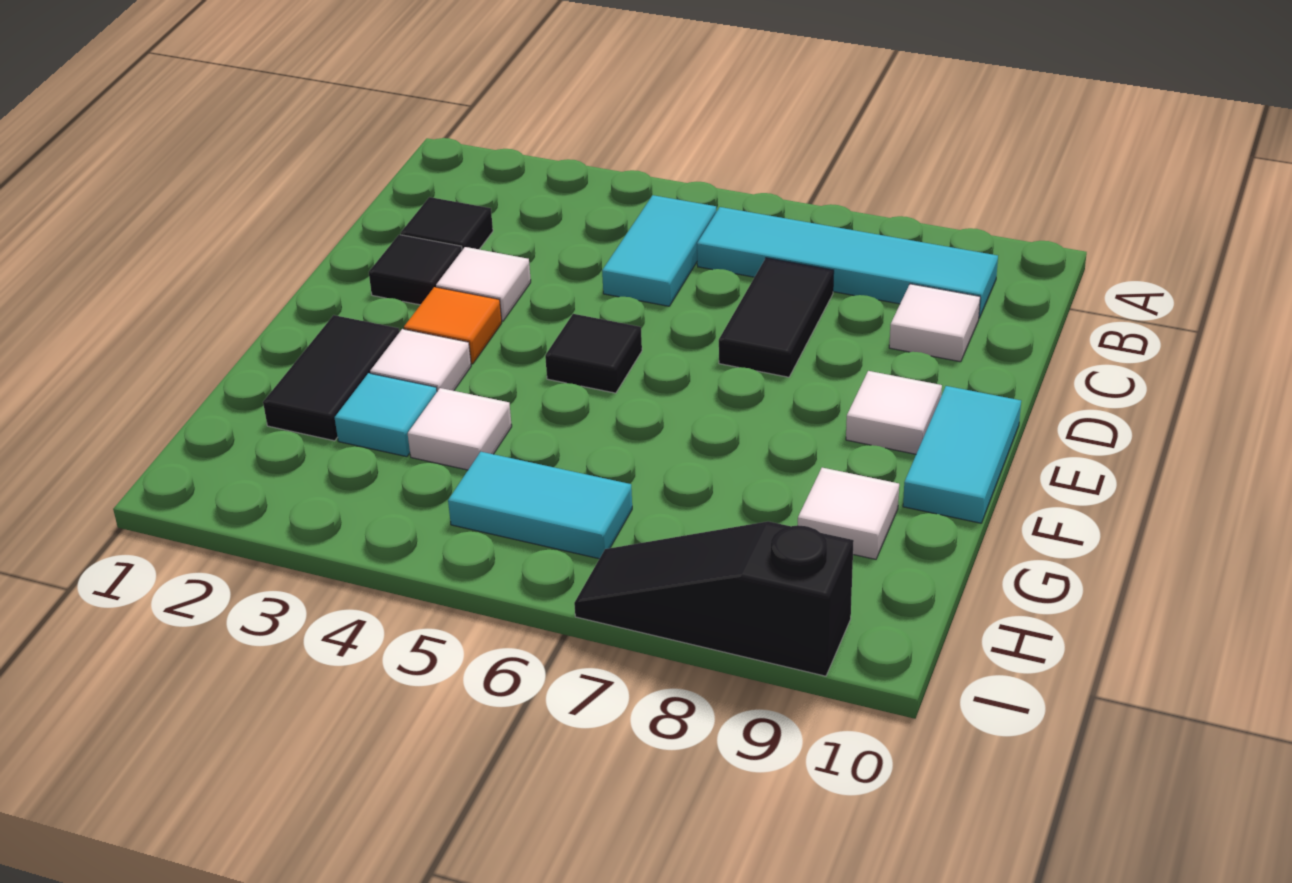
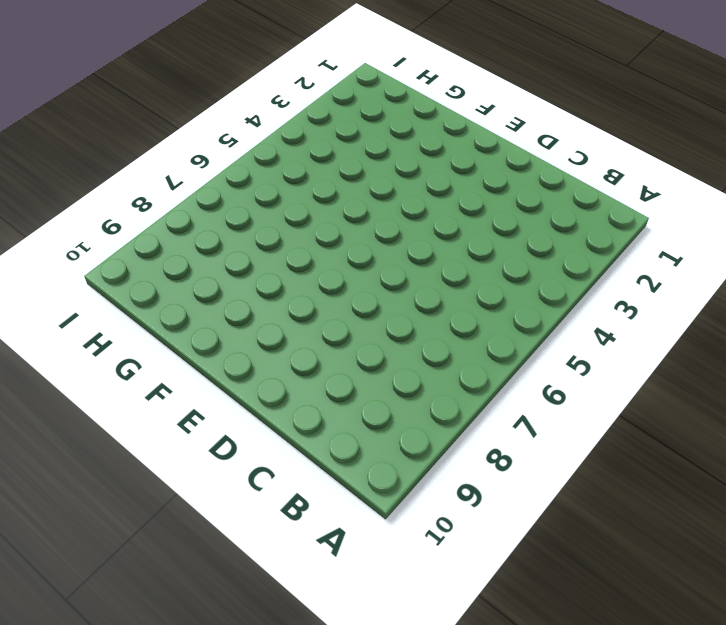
none -> cyan 1x2 tile [602,195,717,306]
none -> cyan 1x4 tile [697,207,998,318]
none -> black 1x1 tile [401,197,493,250]

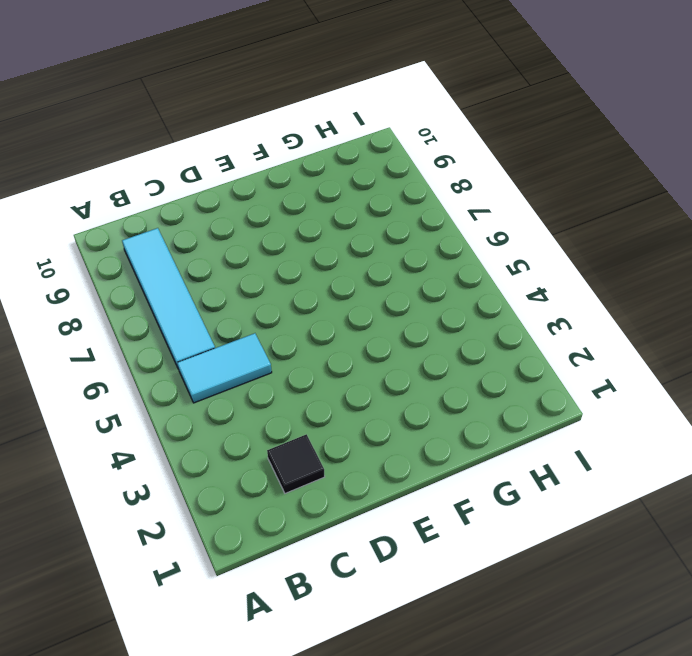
none -> black 1x2 tile [719,258,834,377]
none -> white 1x1 tile [889,284,980,362]
none -> black 1x1 tile [369,235,462,305]

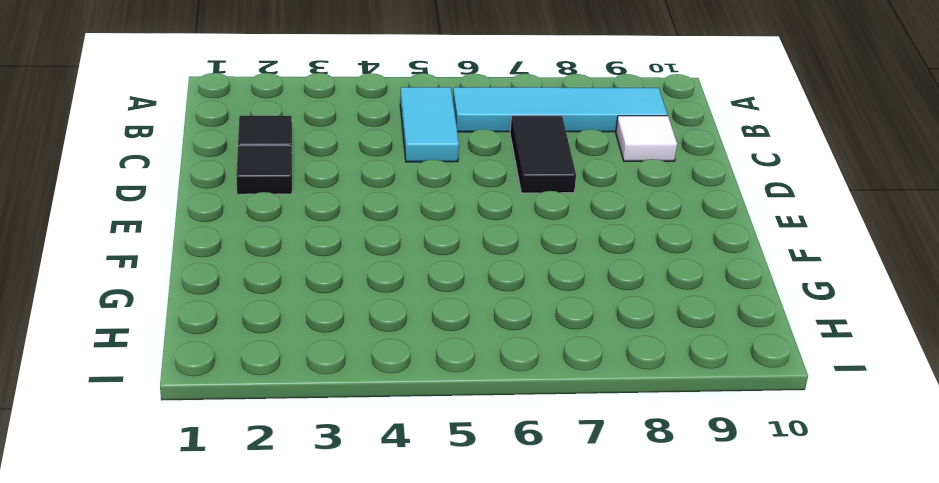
none -> white 1x1 tile [436,247,531,321]
none -> orange 1x1 tile [404,287,502,364]
none -> black 1x1 tile [545,314,642,393]

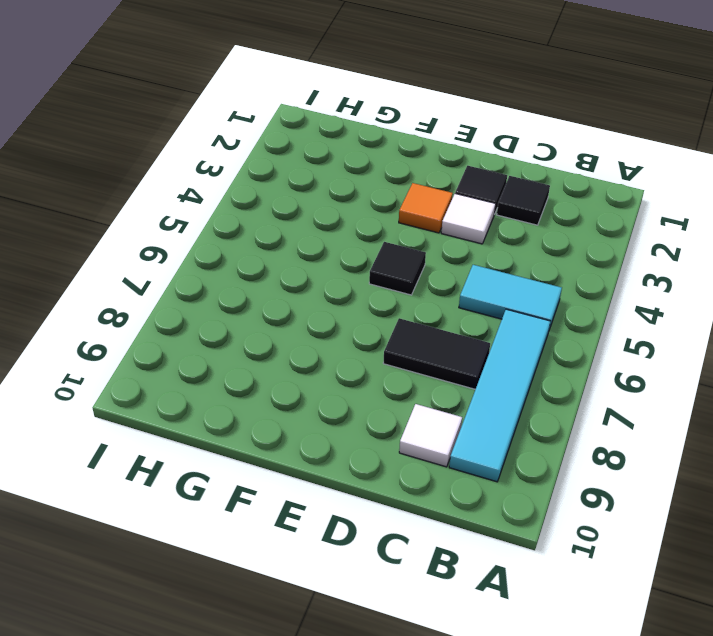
none -> white 1x1 tile [846,371,942,454]
none -> cyan 1x2 tile [903,386,1021,523]
none -> black 1x2 tile [263,315,399,441]

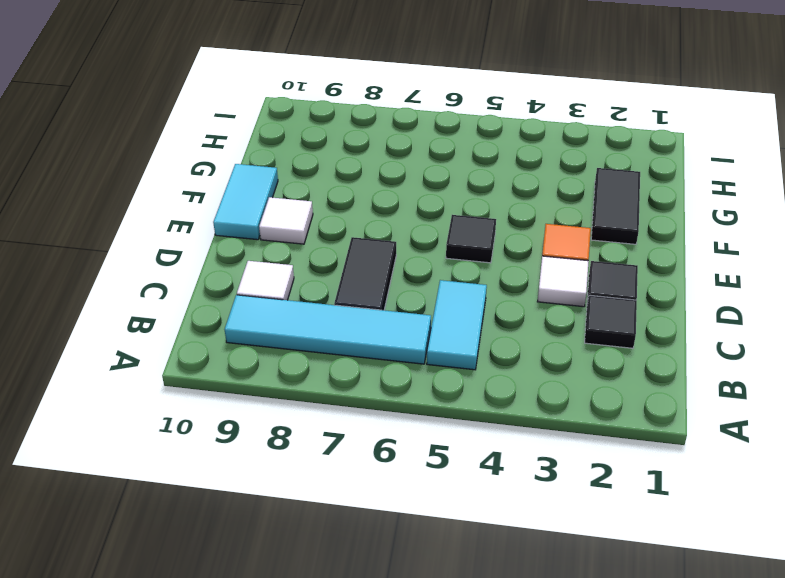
none -> white 1x1 tile [370,329,471,391]
none -> cyan 1x1 tile [335,373,437,457]
none -> white 1x1 tile [408,388,512,470]

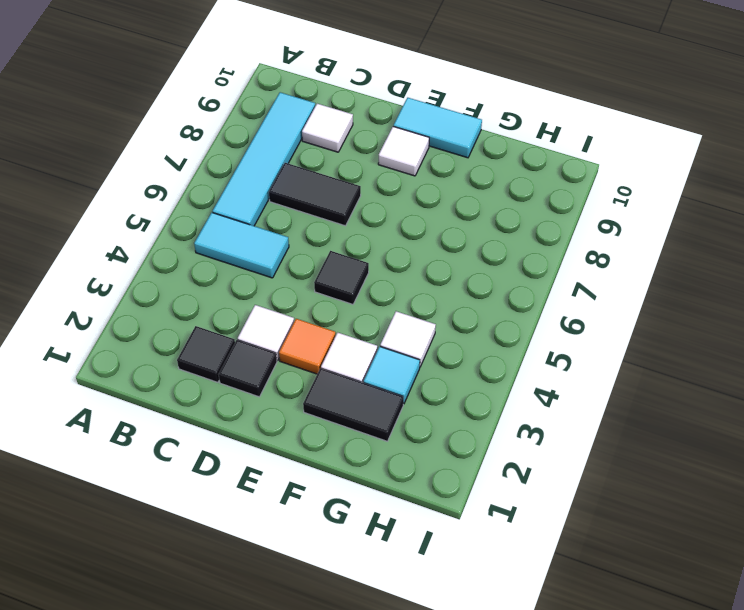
none -> white 1x1 tile [798,468,899,559]
none -> cyan 1x2 tile [448,452,632,559]
none -> black 1x3 slope [574,521,854,676]

